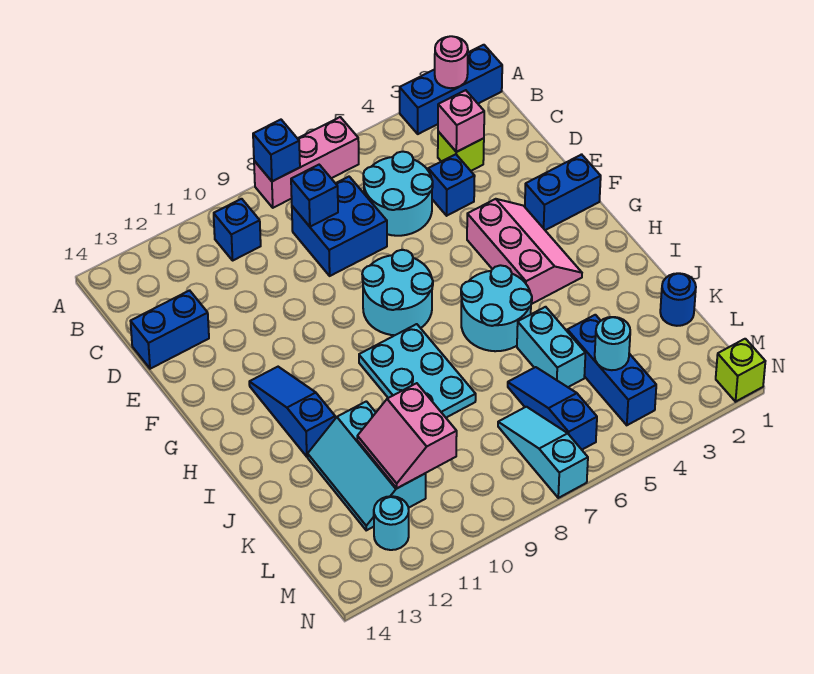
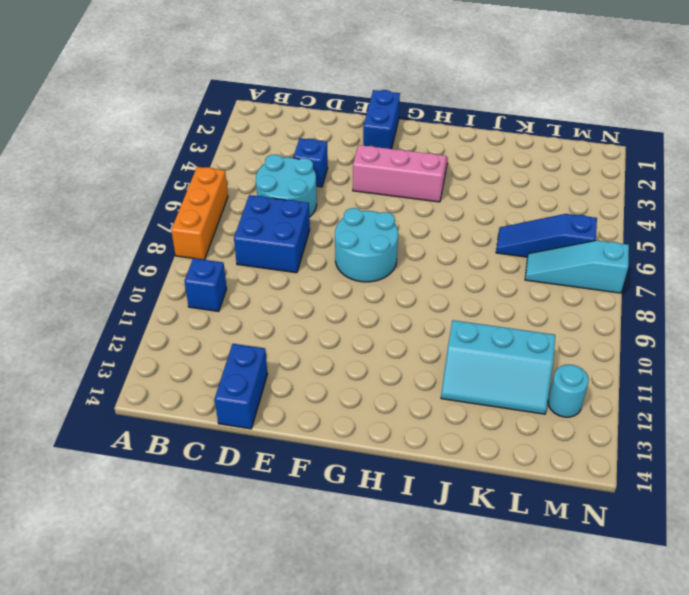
orange 1x3 brick [171,167,228,260] -> pink 1x3 brick [254,117,359,208]
none -> blue 1x3 brick [400,45,502,134]
none -> lime 1x1 brick [438,132,484,171]
none -> blue 1x3 slope [249,367,335,457]

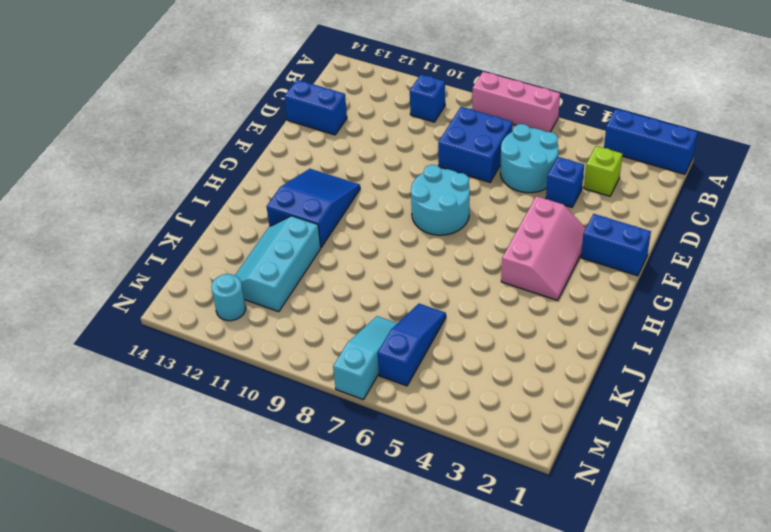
blue 2x3 slope [266,169,360,247] -> blue 1x3 slope [249,367,335,457]
none -> cyan 2x2 round brick [461,265,532,351]
none -> cyan 2x3 plate [359,324,476,418]
none -> cyan 1x2 brick [517,307,585,387]

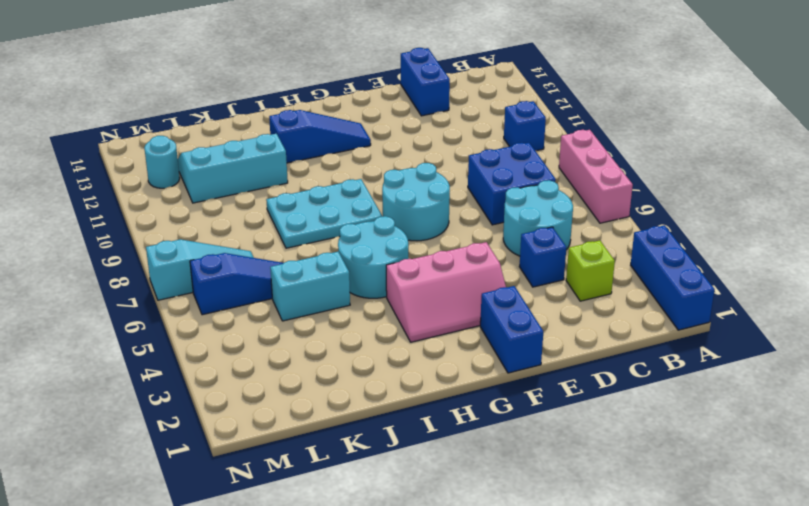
none -> blue 1x1 round brick [660,273,696,326]
none -> blue 1x3 brick [567,315,656,425]
none -> lime 1x1 brick [716,339,765,402]

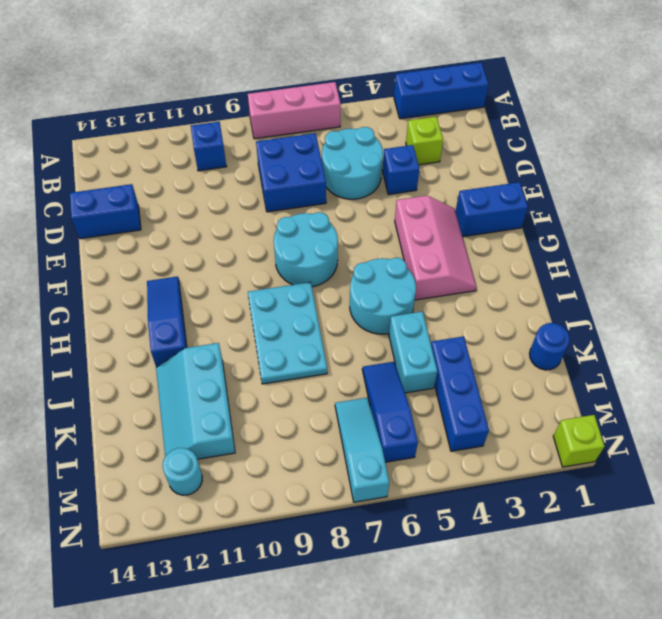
none -> pink 1x1 round brick [435,36,468,88]
none -> blue 1x1 brick [253,120,300,181]
none -> pink 1x1 brick [438,90,484,152]

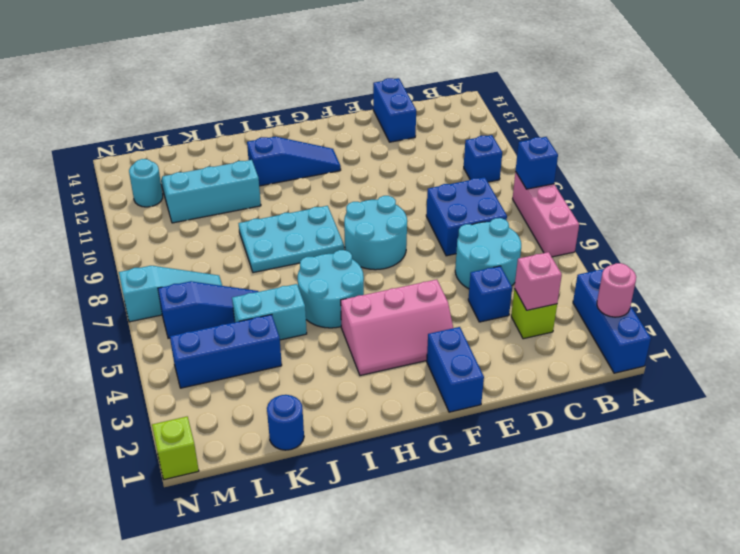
none -> blue 1x1 brick [291,165,338,227]
none -> pink 2x2 slope [357,383,457,488]
none -> cyan 1x1 round brick [595,317,630,370]

